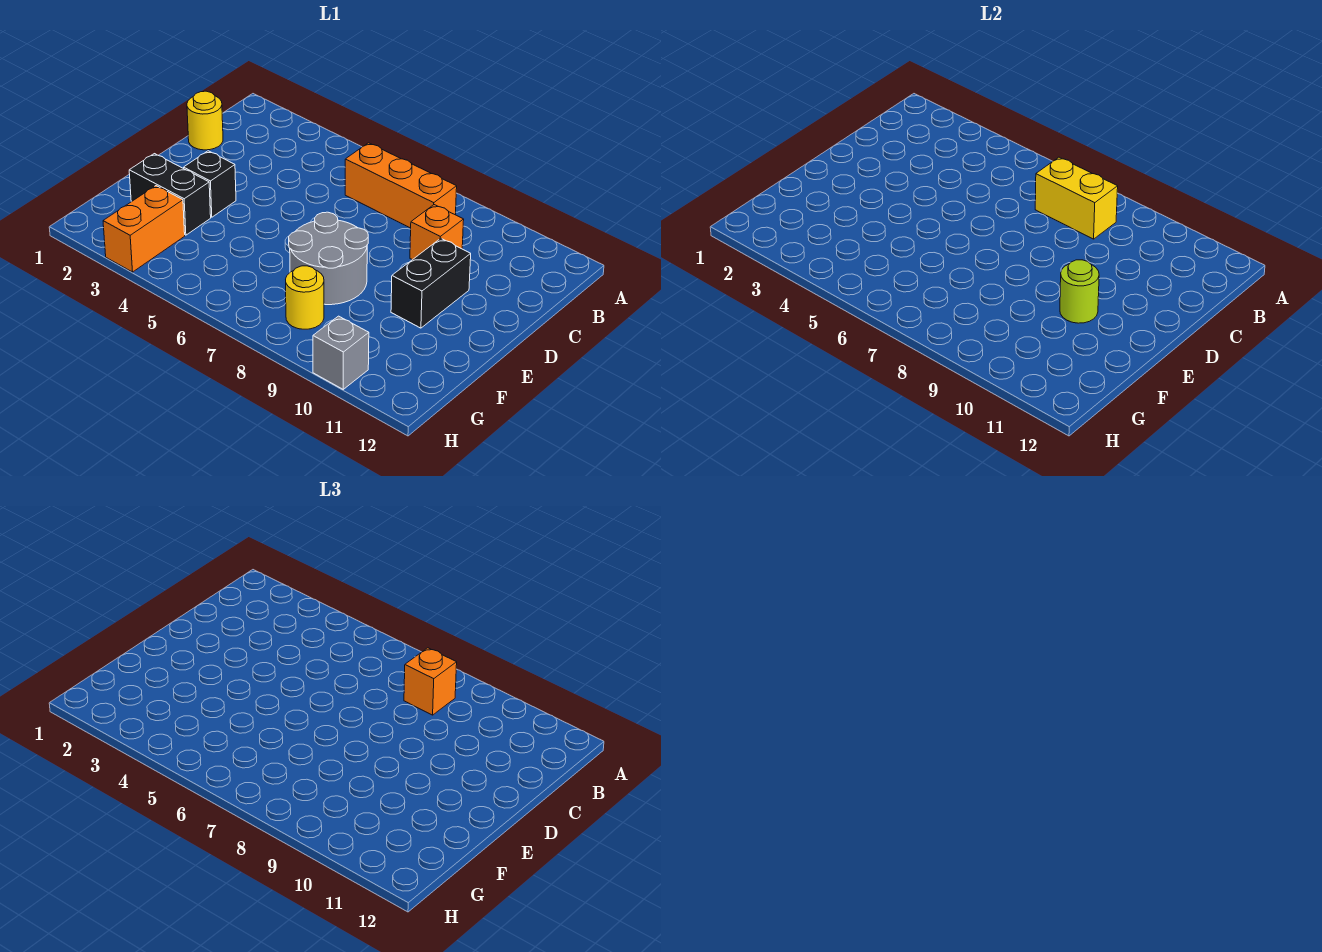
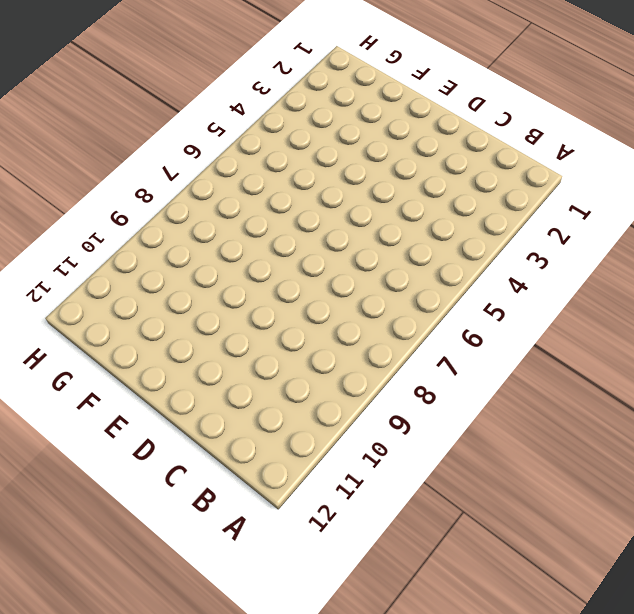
none -> orange 1x3 brick [345,143,457,228]
none -> yellow 1x1 round brick [187,91,223,150]
none -> orange 1x1 brick [410,205,464,260]

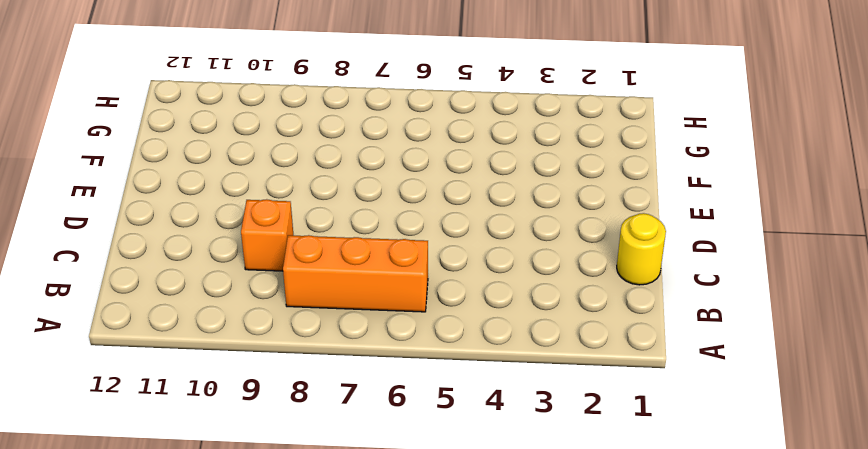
none -> black 1x2 brick [391,238,471,328]
none -> black 1x1 brick [184,151,236,217]
none -> grey 2x2 round brick [289,212,368,305]

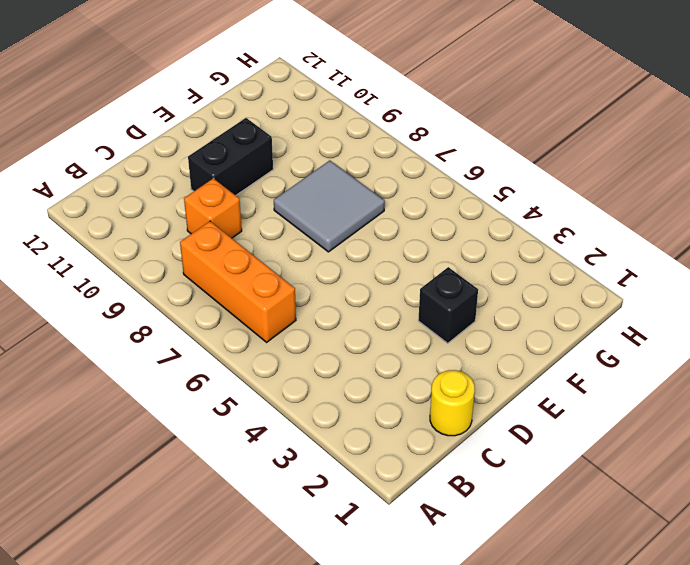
grey 2x2 tile [274,160,385,252] -> grey 2x2 round brick [289,212,368,305]
none -> black 1x2 brick [129,154,211,235]
none -> orange 1x2 brick [103,186,185,272]
none -> yellow 1x1 round brick [286,266,324,329]

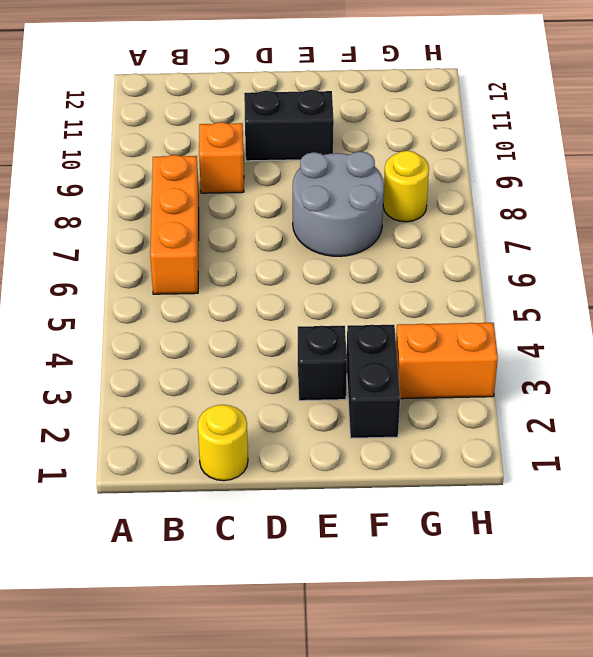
none -> grey 1x1 brick [313,316,369,389]
none -> yellow 1x2 brick [1035,157,1118,239]
none -> lime 1x1 round brick [1060,260,1099,323]

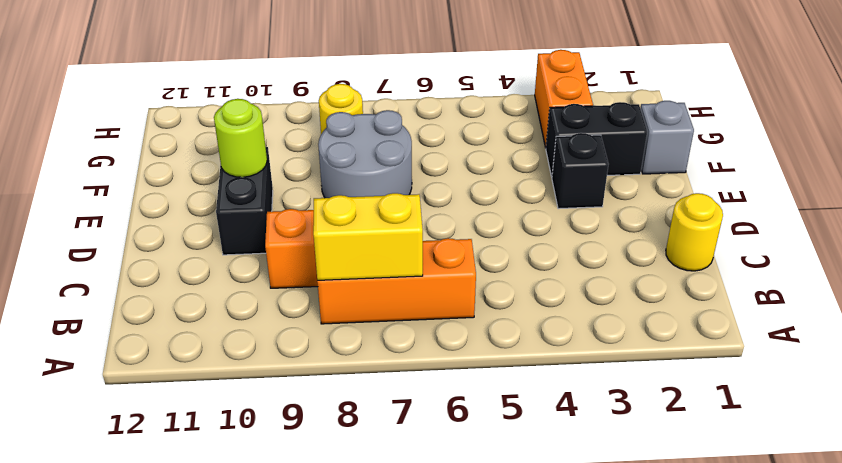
grey 1x1 brick [640,101,694,174] -> grey 1x1 brick moved to [313,316,369,389]
none -> orange 1x1 brick [404,648,457,715]

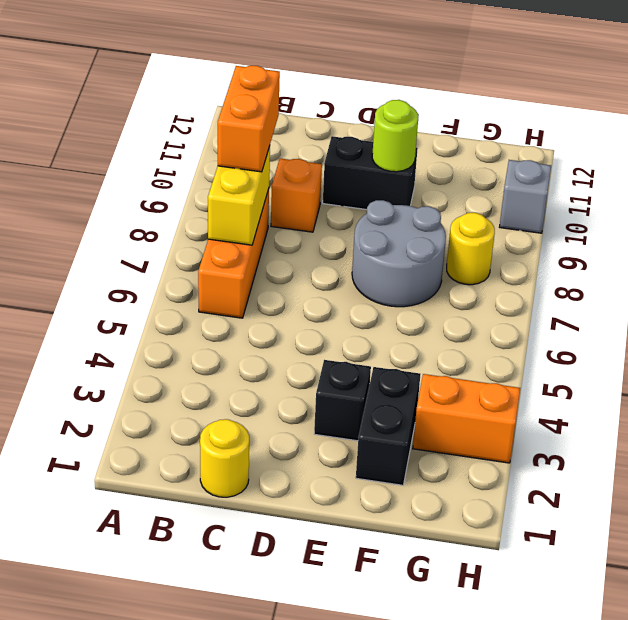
orange 1x2 brick [218,66,280,172] -> orange 1x1 brick [404,648,457,715]

